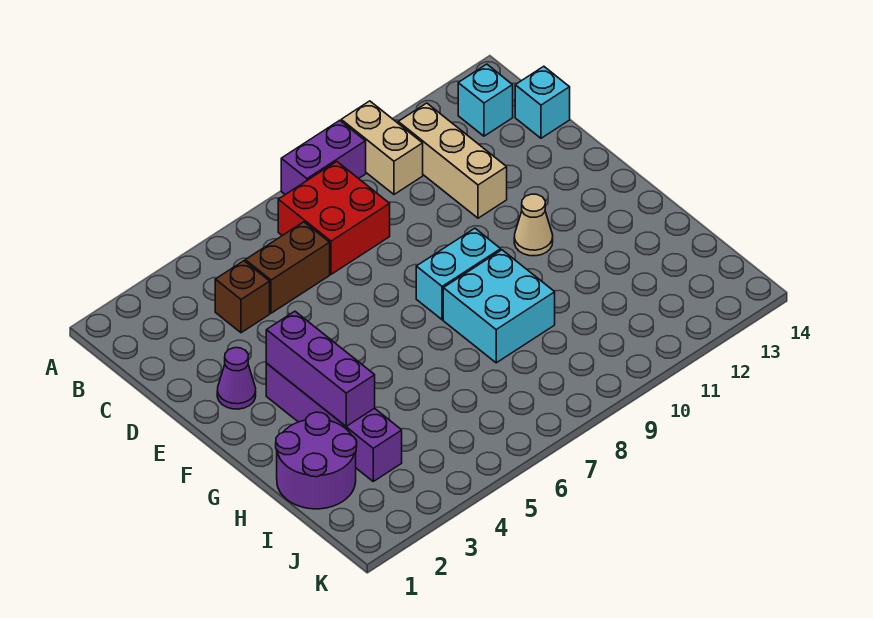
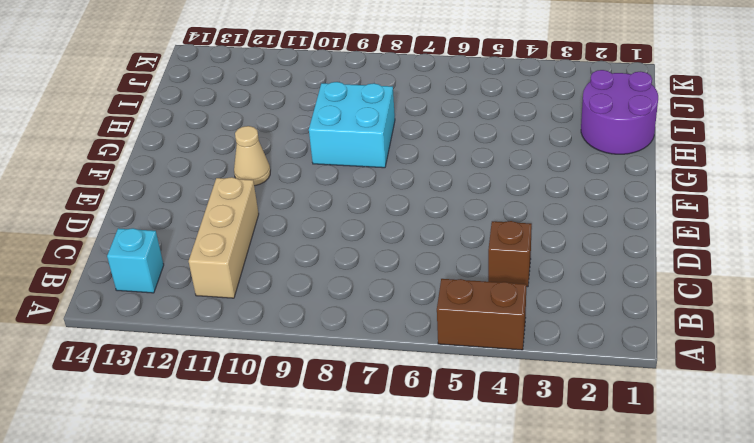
brown 1x2 brick [437,279,526,350] -> brown 1x2 brick moved to [245,222,330,313]
none -> purple 1x2 brick [281,120,366,195]
none -> tan 1x2 brick [341,101,423,194]
none -> red 2x2 brick [278,162,390,274]

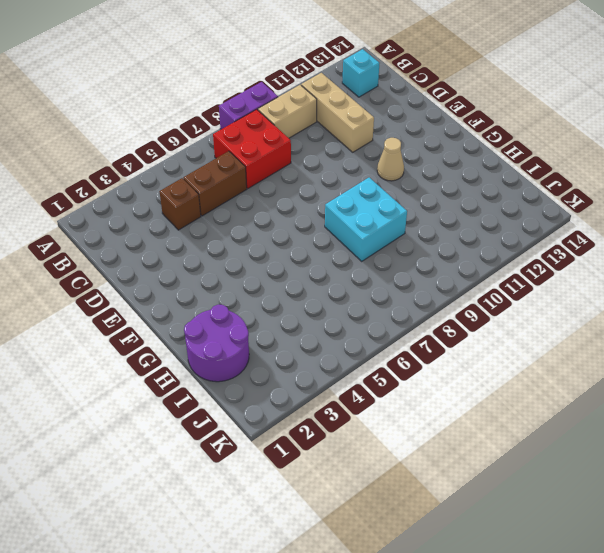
tan 1x2 brick [258,85,317,138] -> tan 1x2 brick turned to [341,101,423,194]
none -> cyan 1x1 brick [515,66,570,138]
none -> purple 1x1 cone [217,348,256,409]
none -> purple 1x4 brick [266,364,402,481]

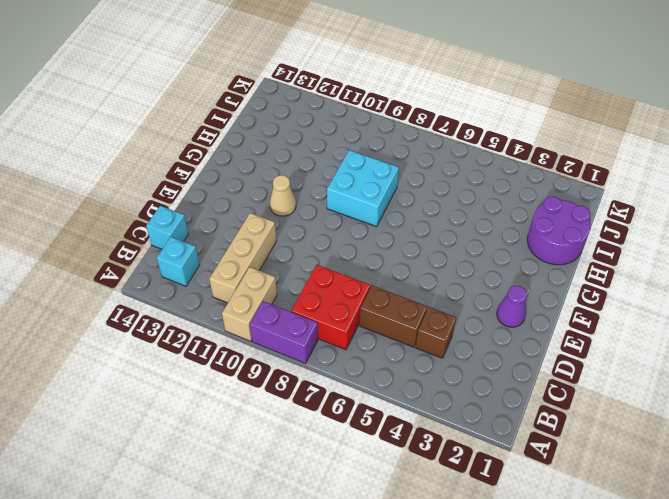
none -> purple 1x4 brick [266,364,402,481]
none -> cyan 1x2 brick [416,228,501,320]
none -> purple 1x3 brick [266,311,375,426]

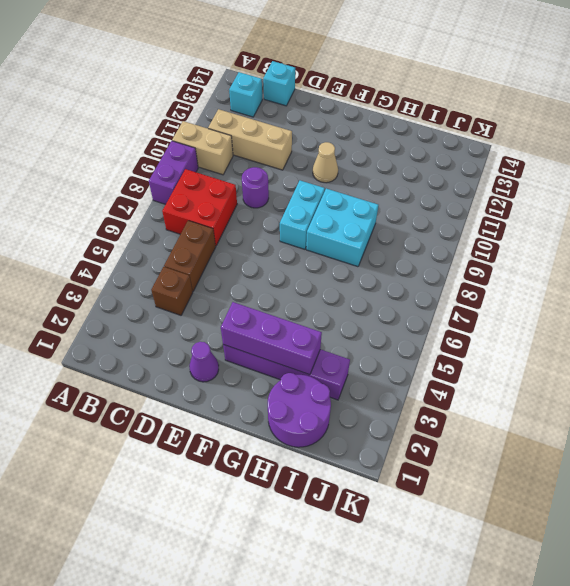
purple 1x1 round brick [242,167,269,208] -> none

